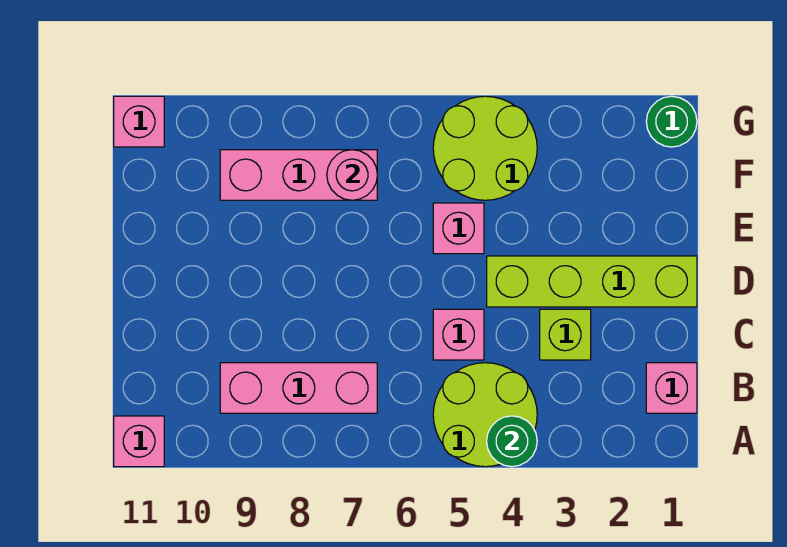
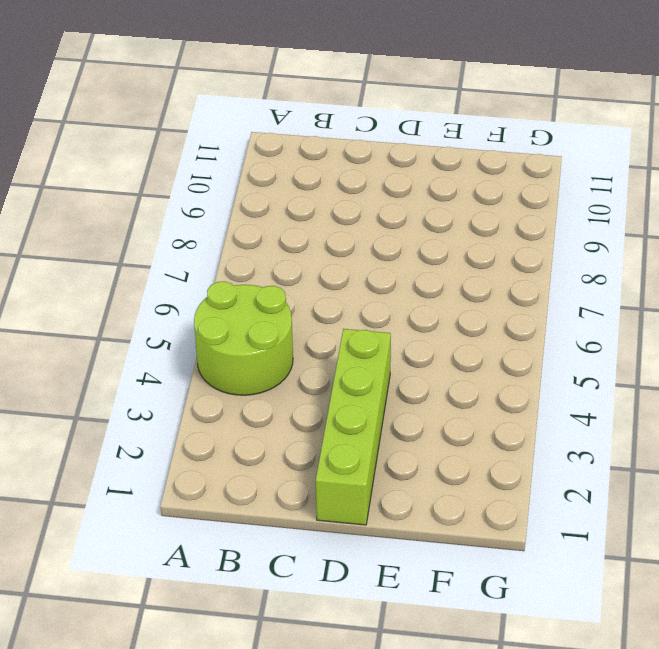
none -> pink 1x1 brick [114,416,164,467]
none -> pink 1x1 brick [646,363,697,413]
none -> pink 1x3 brick [220,363,377,413]

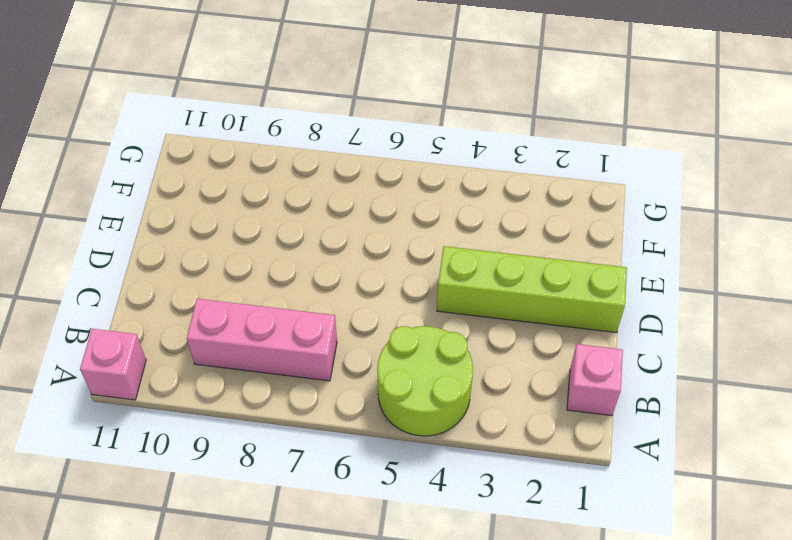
none -> lime 1x1 brick [540,309,591,360]
none -> pink 1x1 brick [433,309,484,360]
none -> pink 1x1 brick [433,203,484,254]

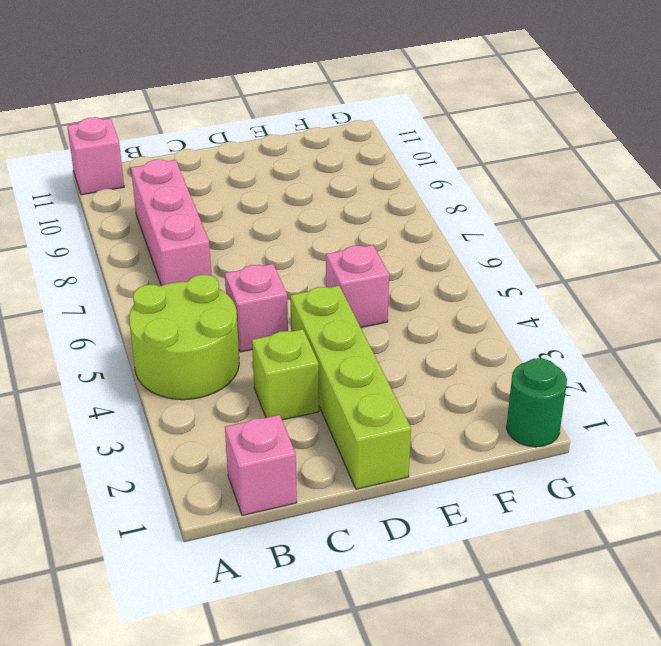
none -> lime 2x2 round brick [433,96,537,200]
none -> pink 1x3 brick [220,150,377,200]
none -> pink 1x1 brick [114,96,164,147]

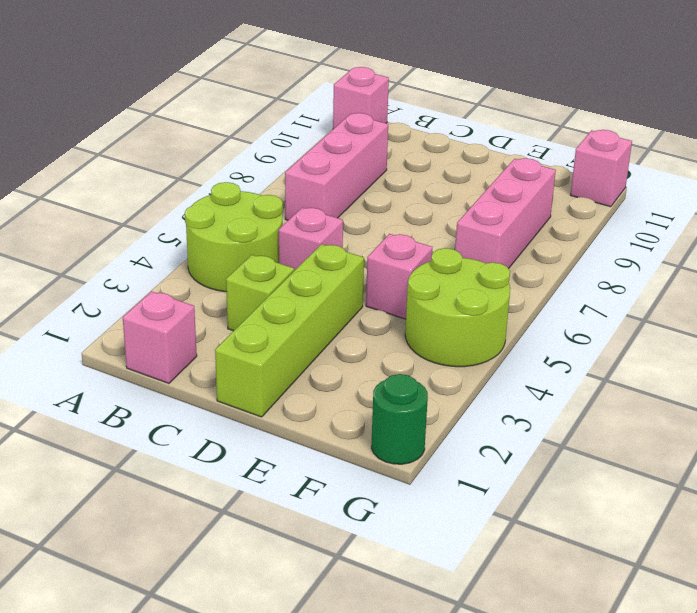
none -> green 1x1 round brick [487,416,537,467]
none -> pink 1x1 round brick [327,150,377,200]

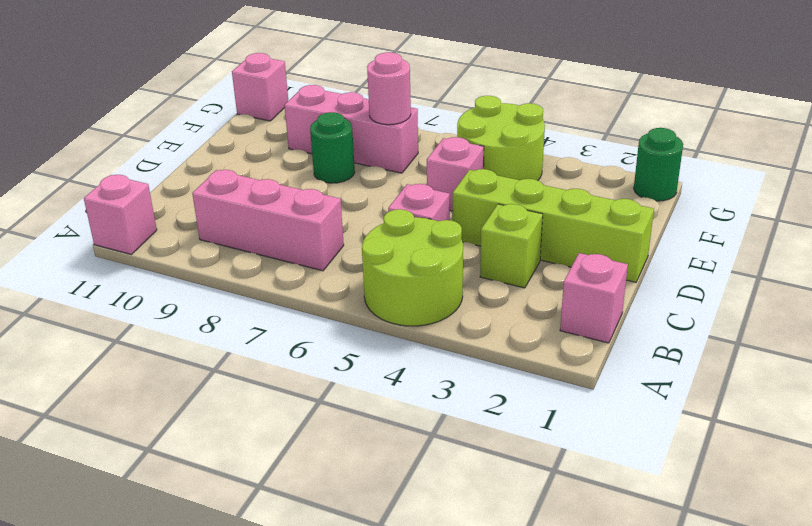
green 1x1 round brick [310,112,355,183] -> green 1x1 round brick moved to [487,416,537,467]

